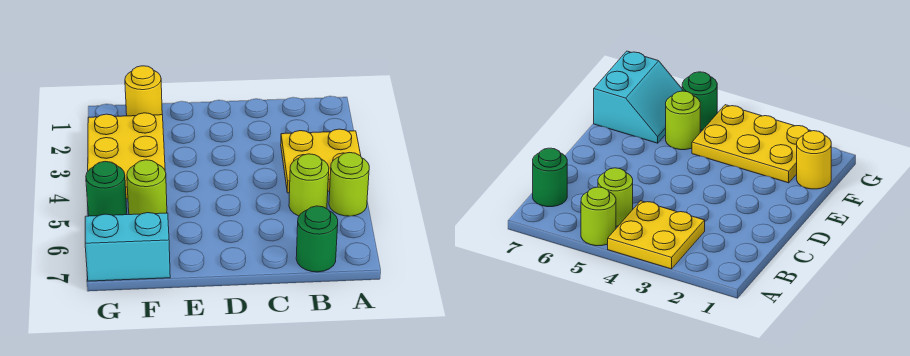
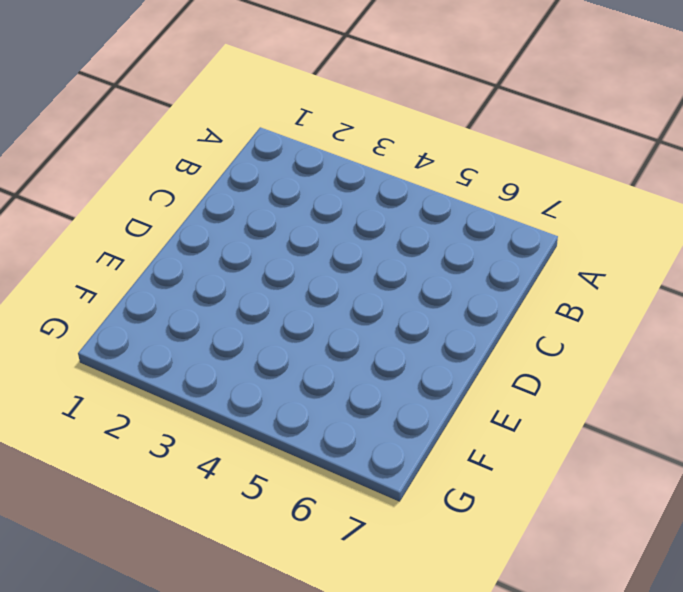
none -> yellow 2x2 plate [281,129,361,193]
none -> lime 1x1 round brick [329,153,369,216]

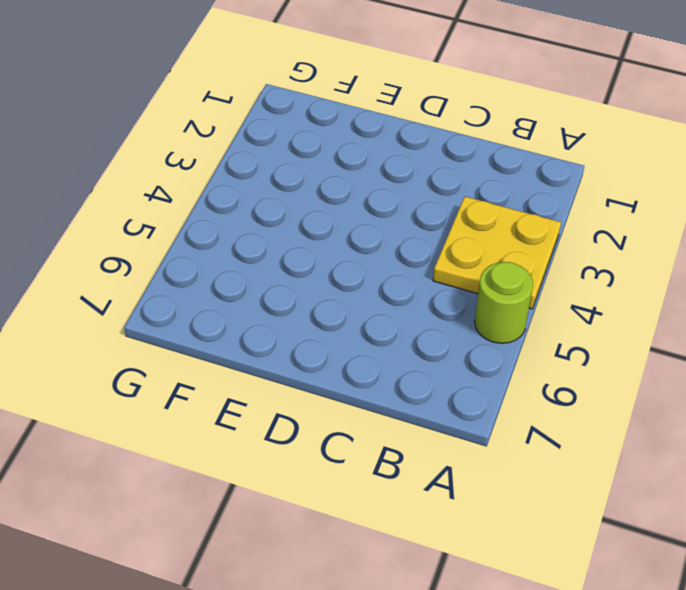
none -> lime 1x1 round brick [289,154,329,216]
none -> green 1x1 round brick [296,206,338,272]

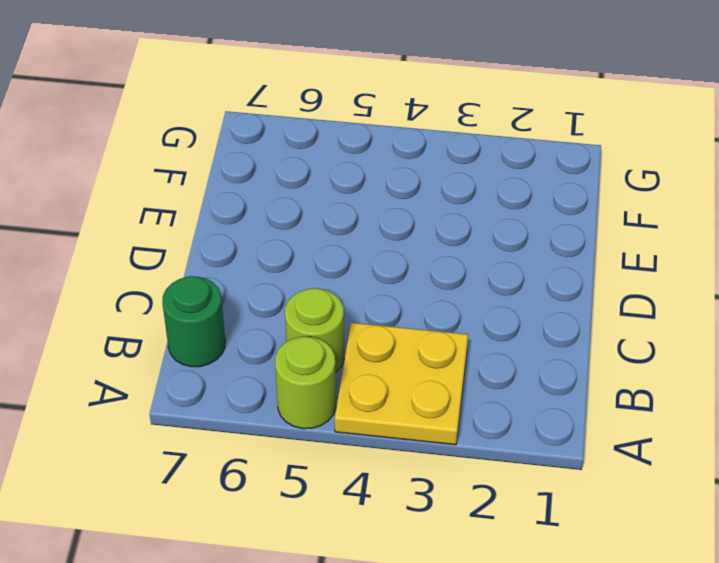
none -> yellow 1x1 round brick [125,66,162,116]
none -> yellow 2x3 plate [88,113,165,199]

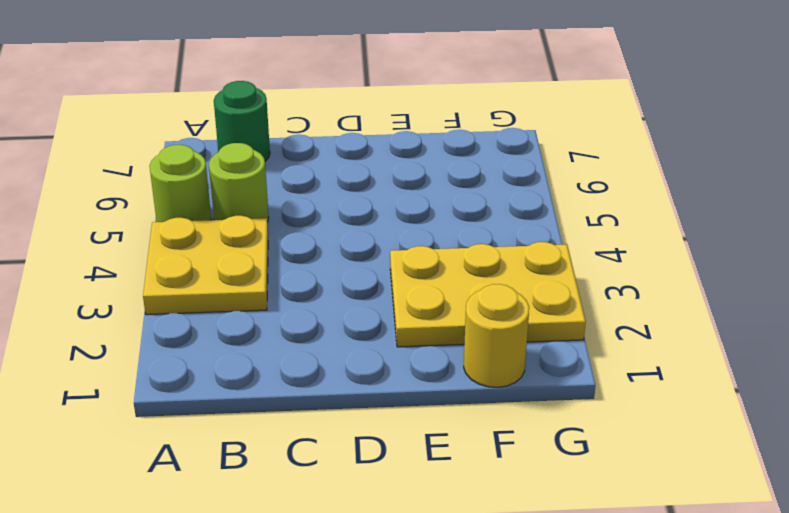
yellow 2x3 plate [390,242,586,347] -> yellow 2x3 plate turned to [88,113,165,199]
none -> lime 1x1 round brick [127,160,167,215]
none -> cyan 2x2 slope [85,213,170,281]

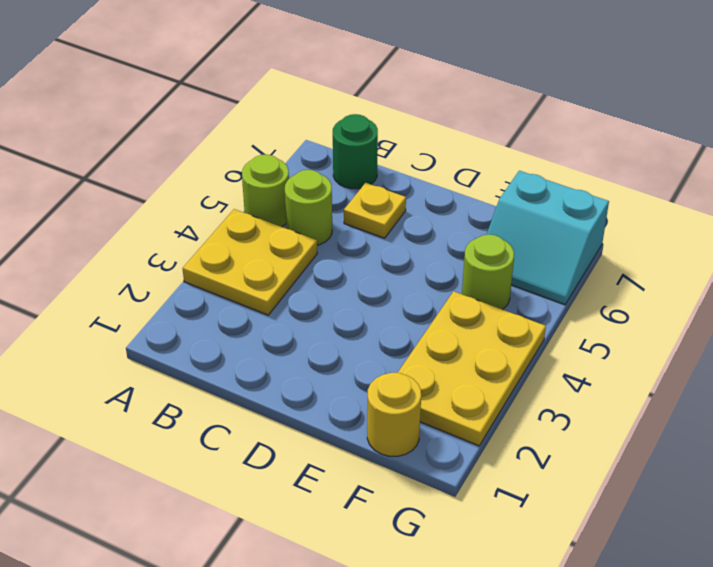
yellow 1x1 plate [344,183,406,238] -> none
none -> green 1x1 round brick [86,162,127,216]

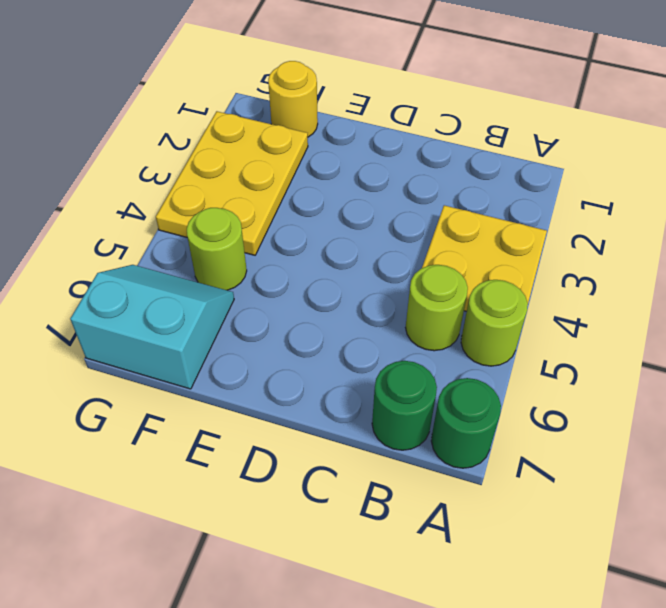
green 1x1 round brick [431,378,501,468] -> green 1x1 round brick moved to [86,162,127,216]

